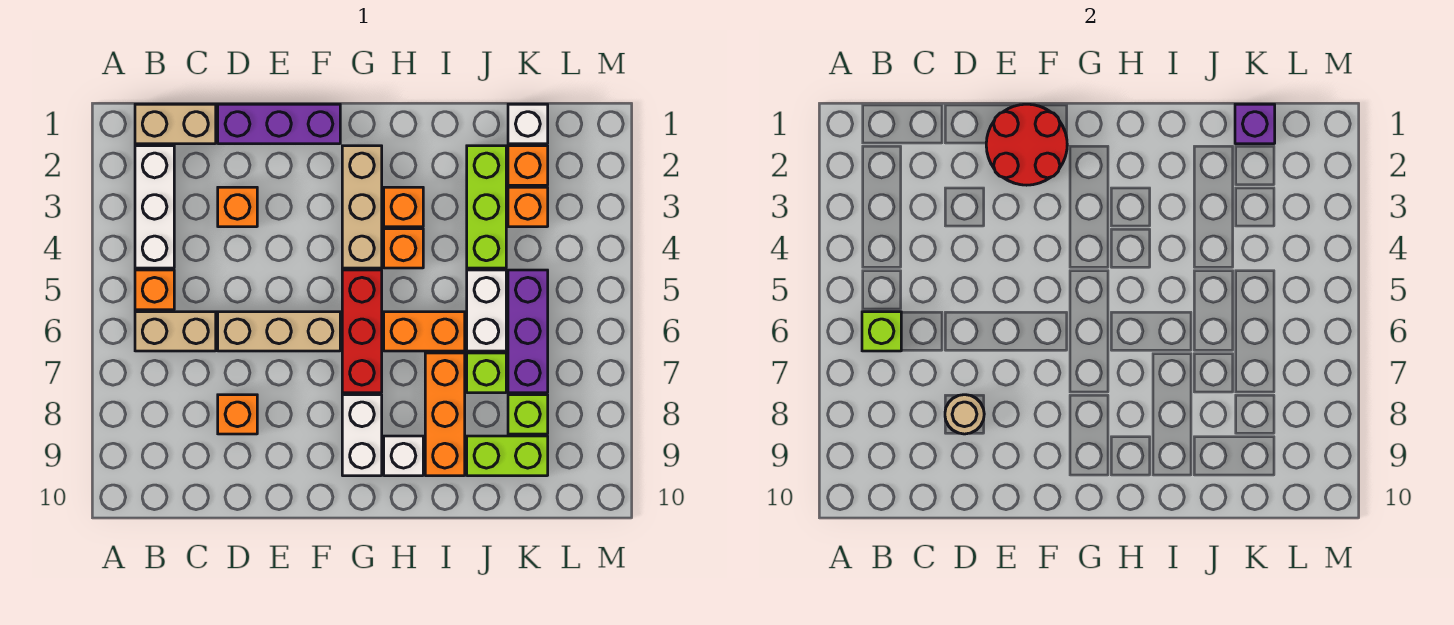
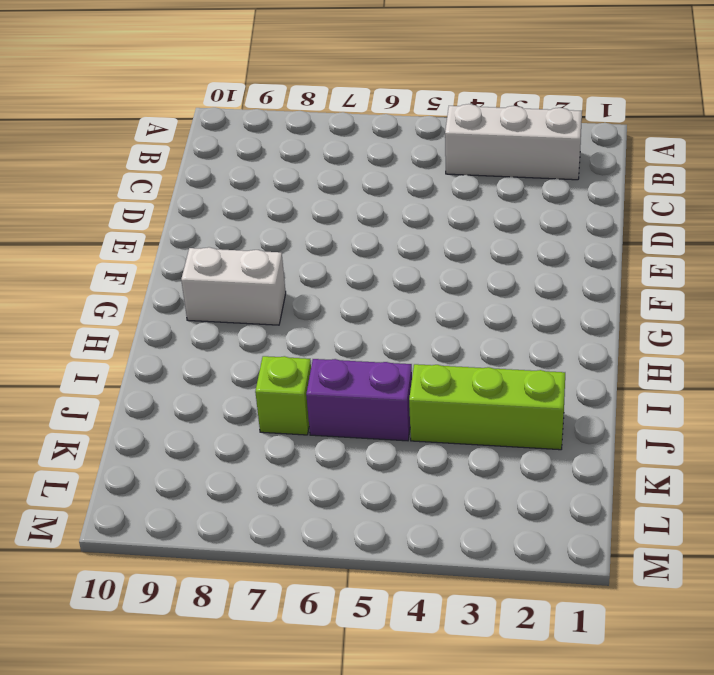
purple 1x2 brick [306,359,412,441] -> white 1x2 brick [467,270,506,351]
none -> tan 1x2 brick [135,104,216,144]
none -> orange 1x1 brick [135,270,174,310]
none -> tan 1x2 brick [135,312,216,351]

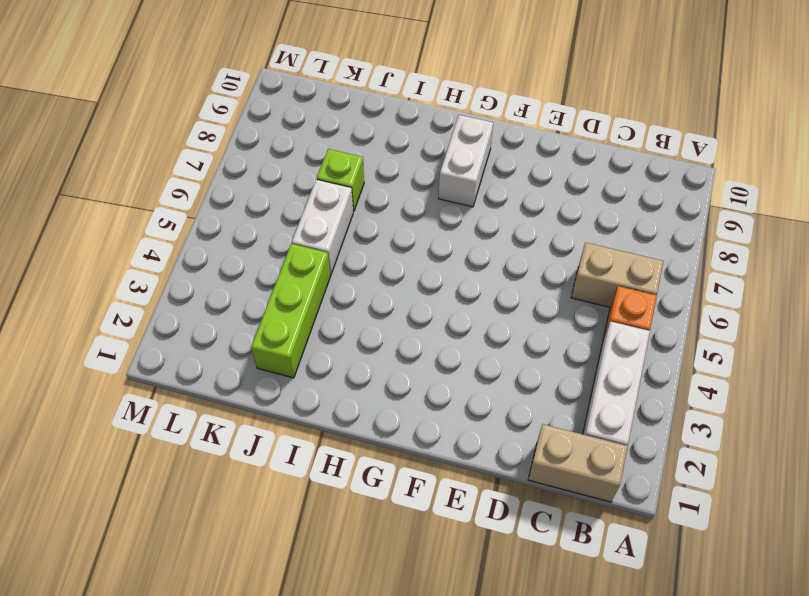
none -> purple 1x3 brick [218,104,340,144]
none -> orange 1x1 brick [218,187,257,227]
none -> tan 1x3 brick [218,312,340,351]

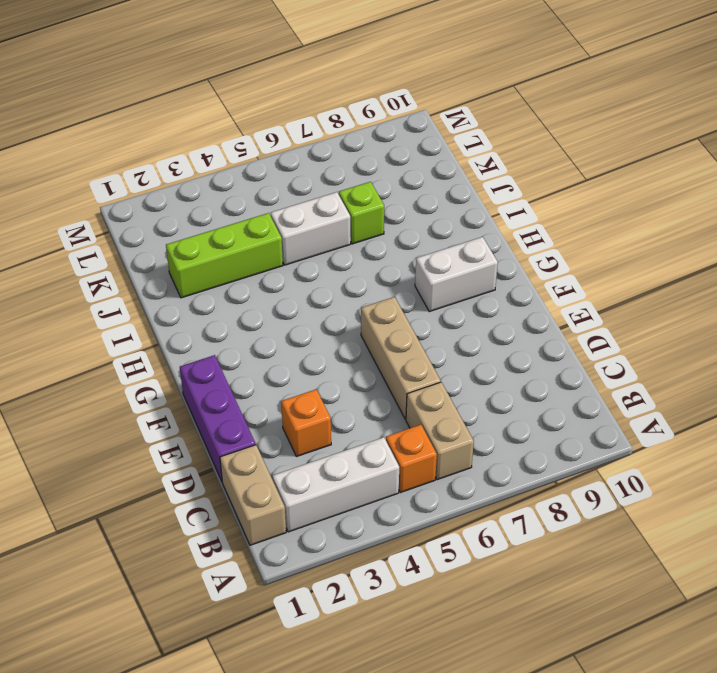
none -> orange 1x1 brick [218,395,257,434]
none -> tan 1x3 brick [342,146,382,268]
none -> red 1x3 brick [342,270,382,393]

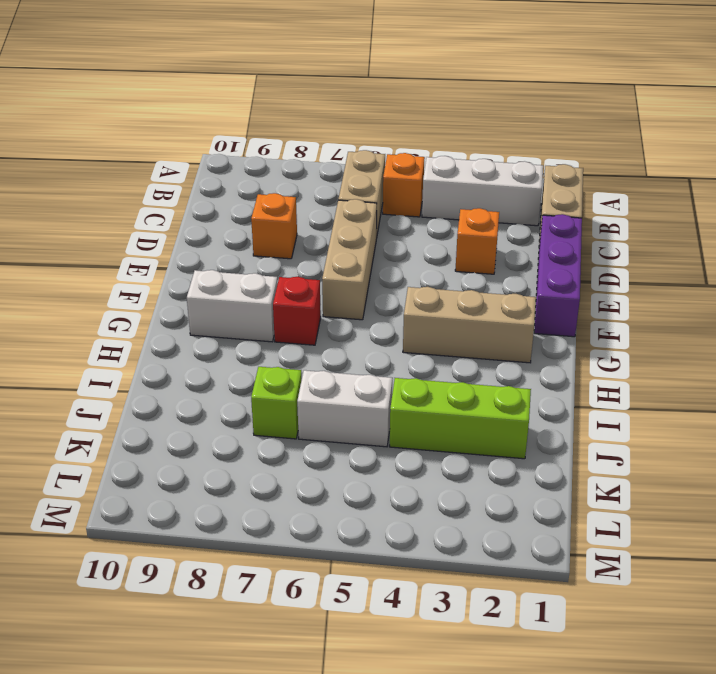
red 1x1 brick [273,277,321,345] -> red 1x3 brick [342,270,382,393]
none -> orange 1x1 brick [384,187,423,227]
none -> orange 1x1 brick [384,229,423,268]
none -> orange 1x2 brick [384,312,465,351]

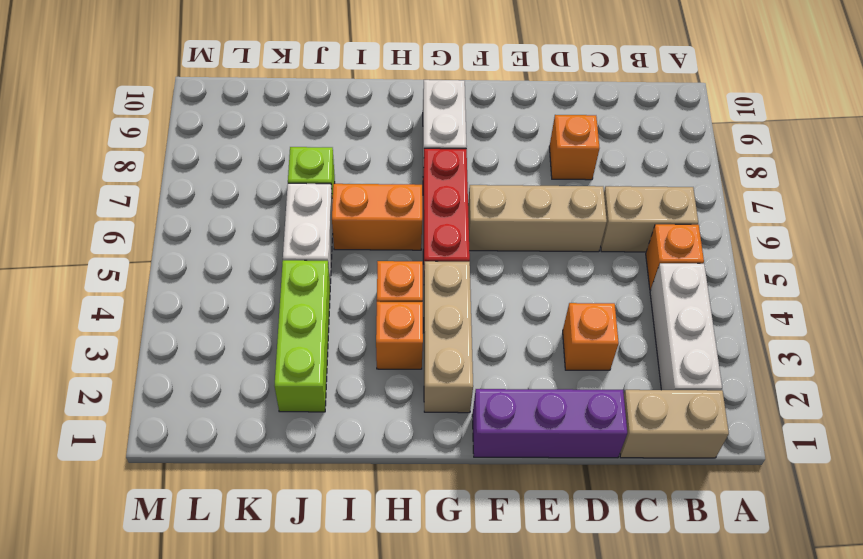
none -> white 1x1 brick [384,436,423,476]
none -> orange 1x3 brick [425,353,465,476]
none -> lime 1x2 brick [467,436,548,476]

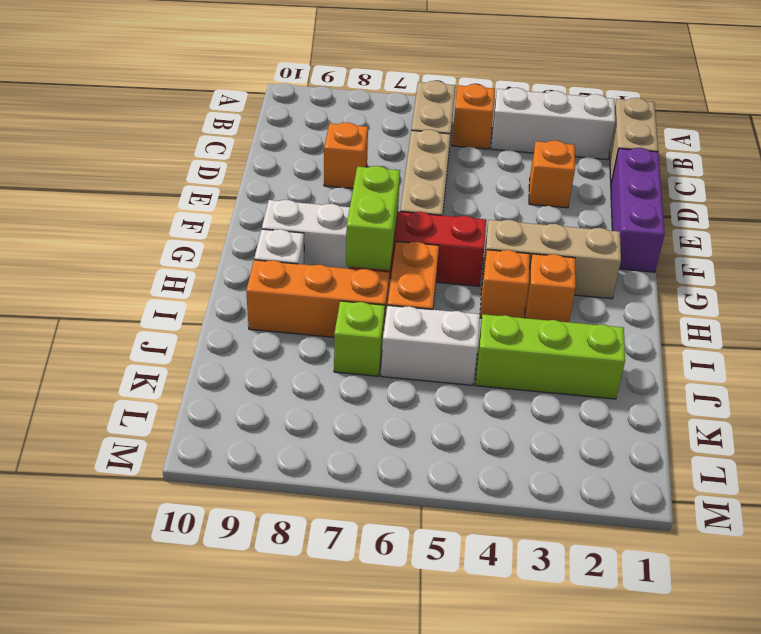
lime 1x2 brick [346,166,400,270] -> lime 1x2 brick moved to [467,436,548,476]
none -> white 1x1 brick [508,104,548,144]
none -> orange 1x1 brick [508,146,548,185]
none -> orange 1x1 brick [508,187,548,227]

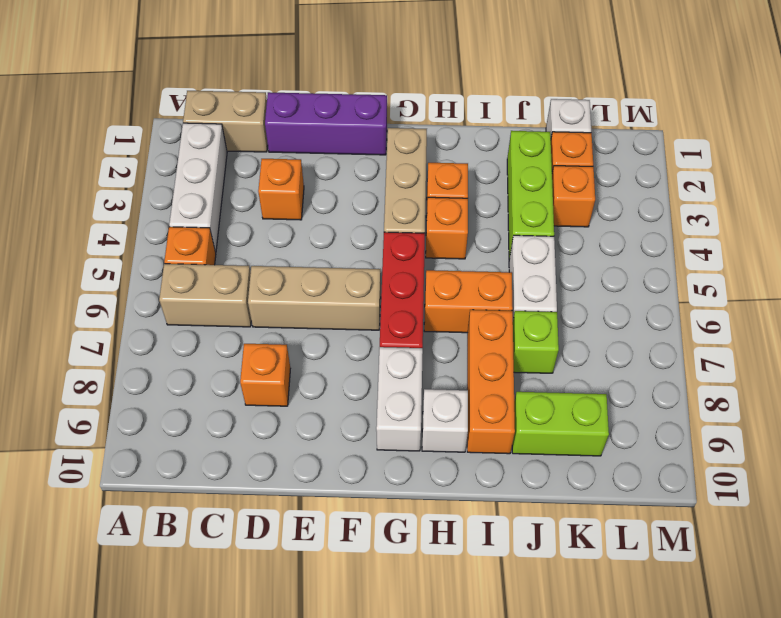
none -> purple 1x3 brick [508,270,548,393]
none -> lime 1x1 brick [508,395,548,434]
none -> lime 1x1 brick [862,312,901,351]

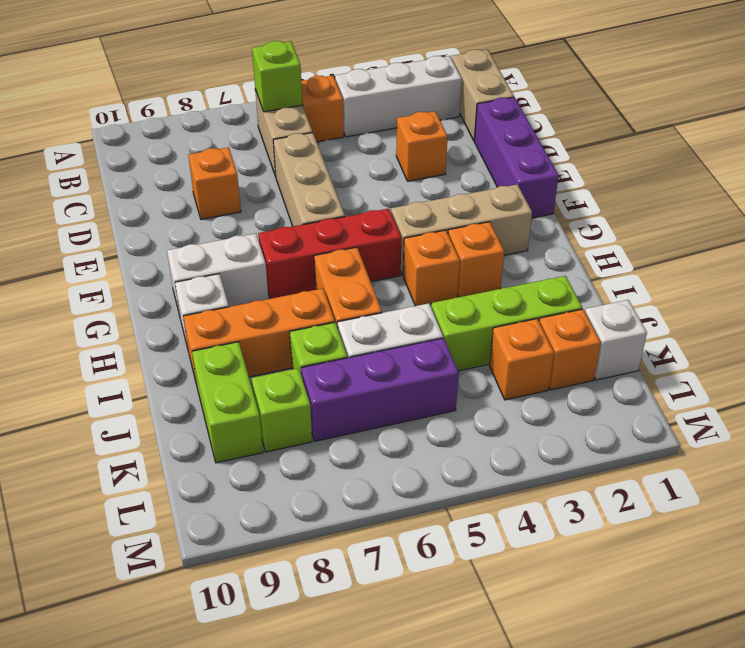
none -> tan 1x1 round brick [945,395,984,434]
none -> red 2x2 round brick [986,104,1067,185]
none -> purple 1x1 brick [1235,104,1275,144]

